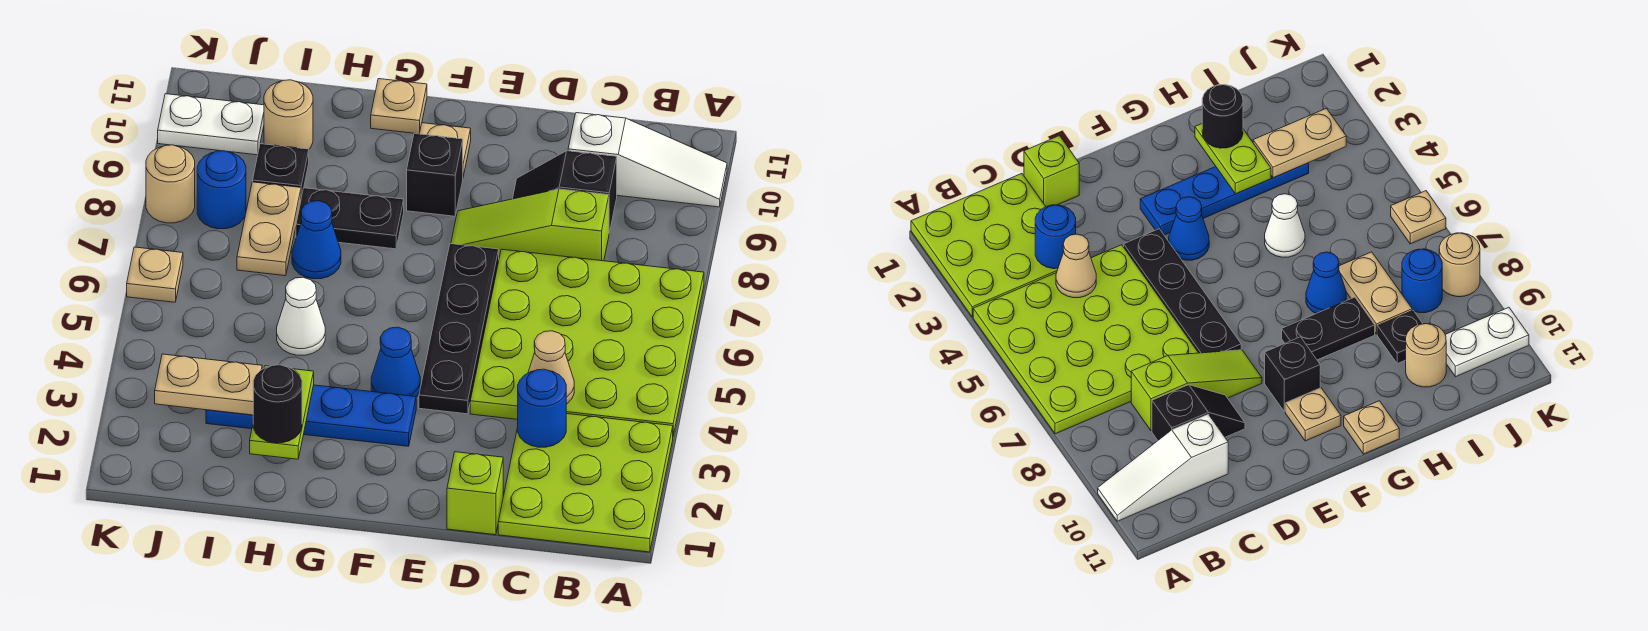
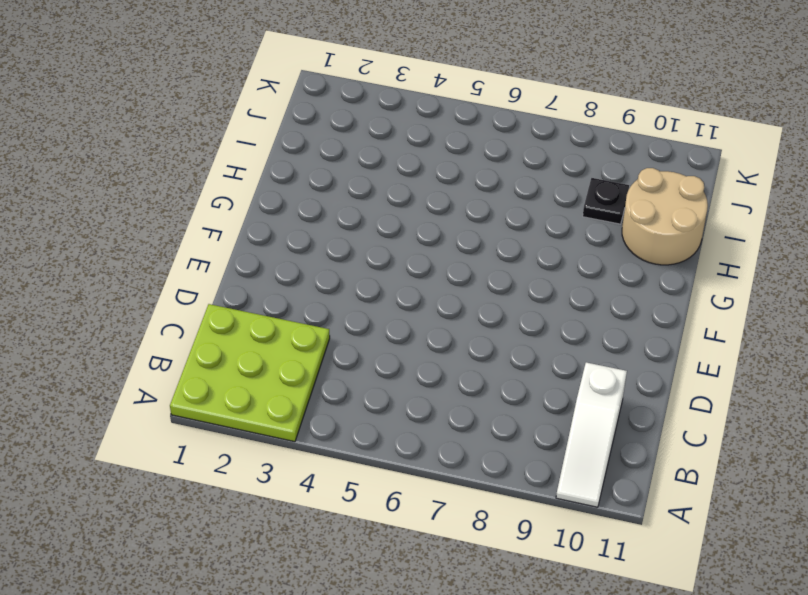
tan 2x2 round brick [622,168,708,265] -> tan 1x1 round brick [264,80,313,149]
none -> lime 4x4 plate [470,249,704,435]
none -> lime 1x3 slope [451,189,609,261]
none -> black 1x2 slope [513,151,617,233]

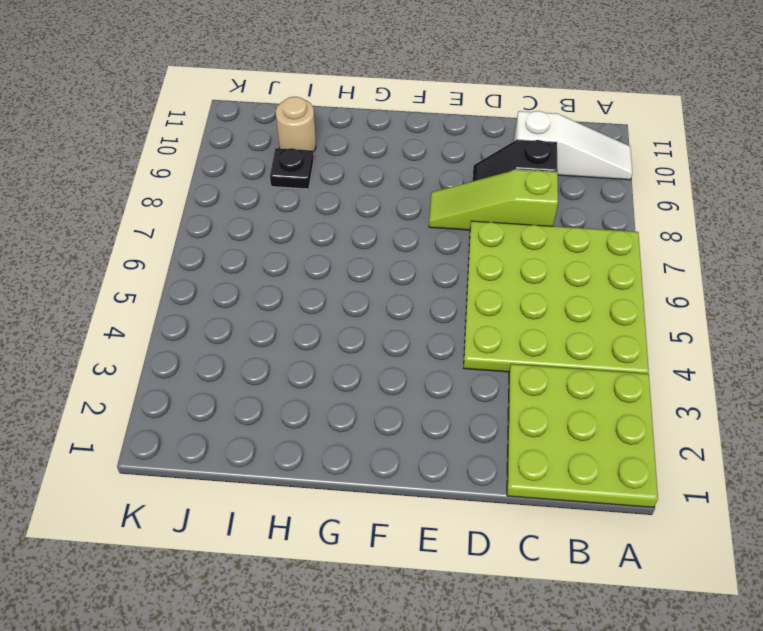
none -> lime 1x1 brick [447,452,503,535]
none -> black 1x4 plate [419,244,499,414]
none -> blue 1x4 plate [206,385,416,446]

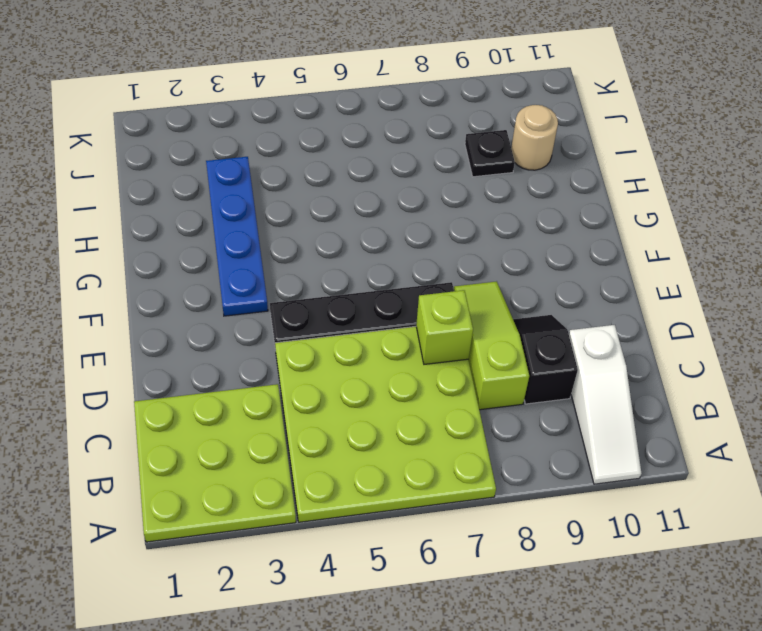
lime 1x1 brick [416,290,473,364] -> lime 1x1 brick moved to [447,452,503,535]
none -> blue 1x1 cone [371,327,420,397]
none -> black 1x1 brick [407,133,463,216]
none -> tan 1x1 plate [419,123,471,176]

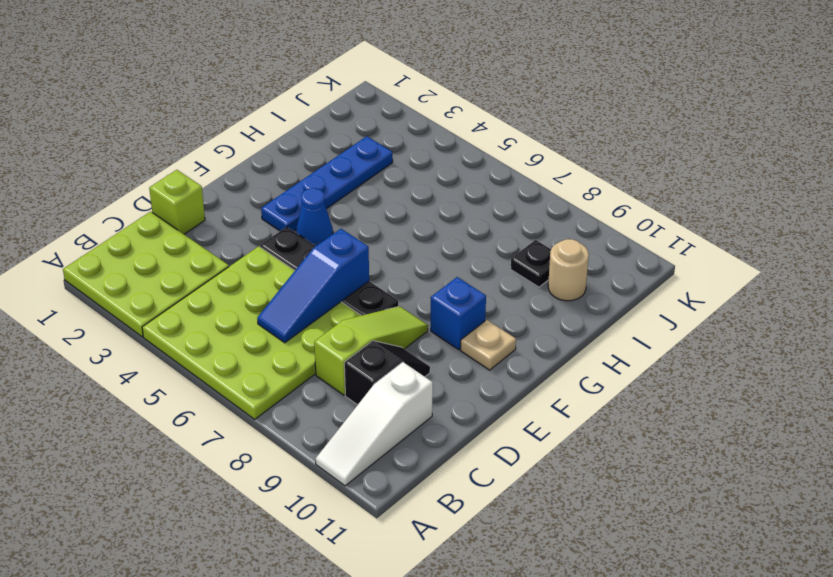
blue 1x3 slope [257,229,369,343] -> none
blue 1x1 brick [431,277,486,350] -> black 1x1 brick [407,133,463,216]
none -> black 1x2 plate [296,188,404,249]
none -> tan 1x1 plate [371,79,427,134]
none -> white 1x1 cone [277,277,325,355]

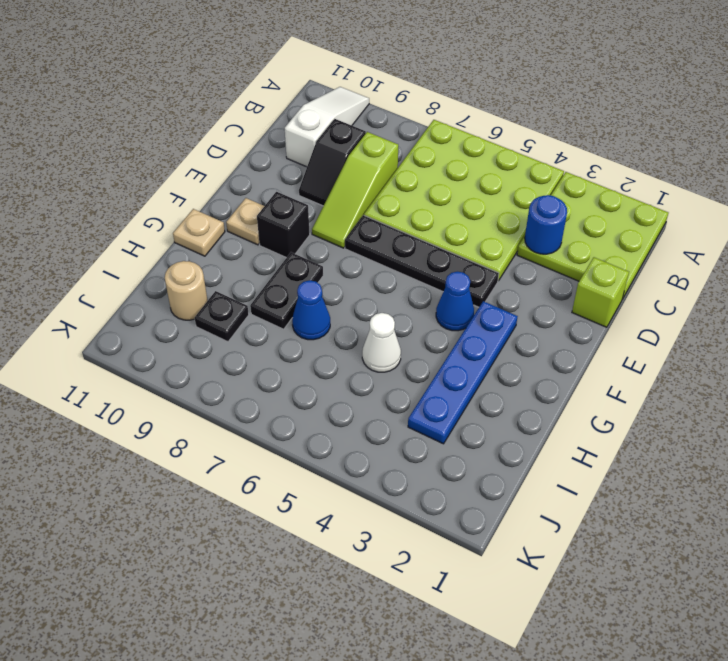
none -> tan 1x2 plate [237,182,301,276]
none -> blue 1x1 round brick [197,151,246,229]
none -> white 1x2 plate [158,94,264,155]

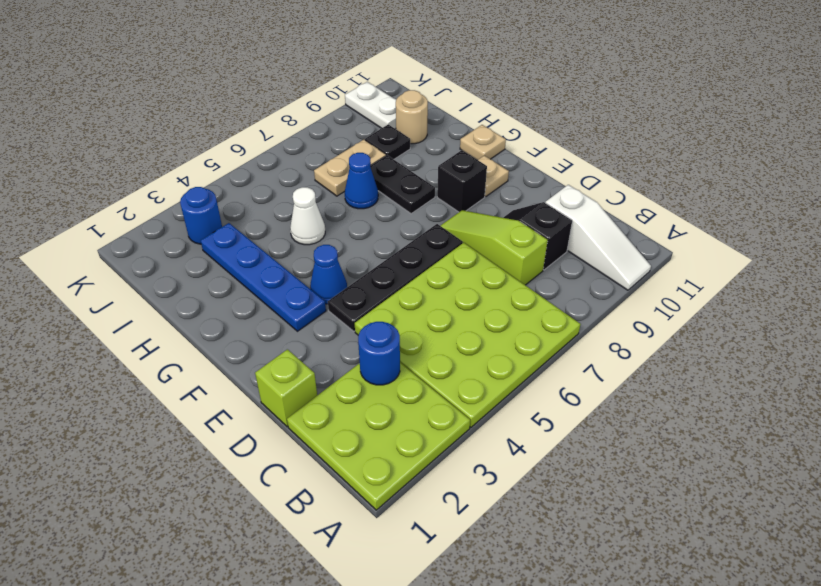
blue 1x1 round brick [180,187,222,244] -> blue 1x1 round brick moved to [197,151,246,229]
none -> tan 1x1 plate [127,247,183,302]
none -> tan 1x1 round brick [146,145,195,223]
none -> tan 1x1 cone [528,331,574,404]

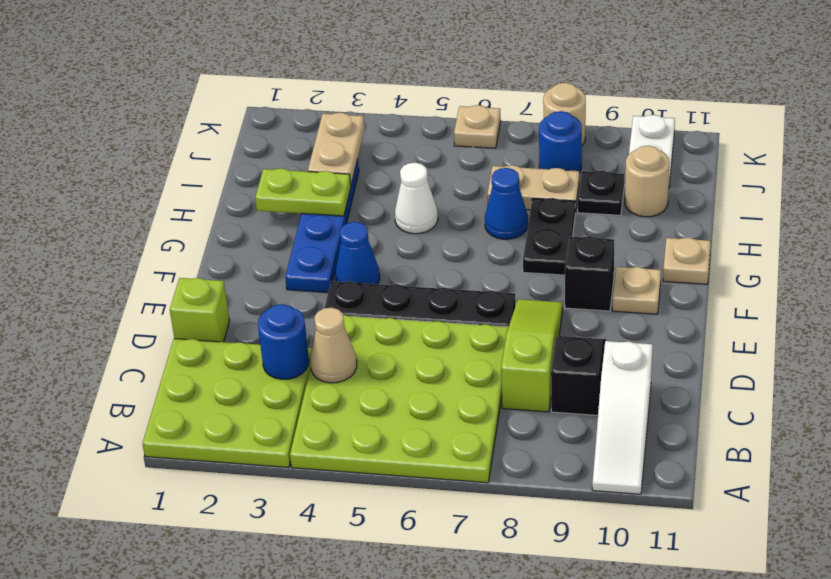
none -> black 1x1 round brick [253,365,302,443]

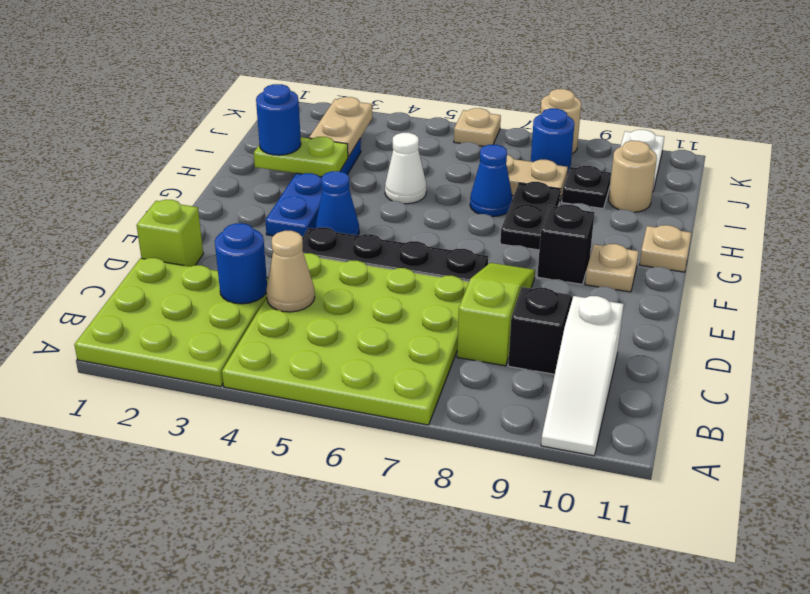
blue 1x1 round brick [256,84,301,155] -> black 1x1 round brick [253,365,302,443]

